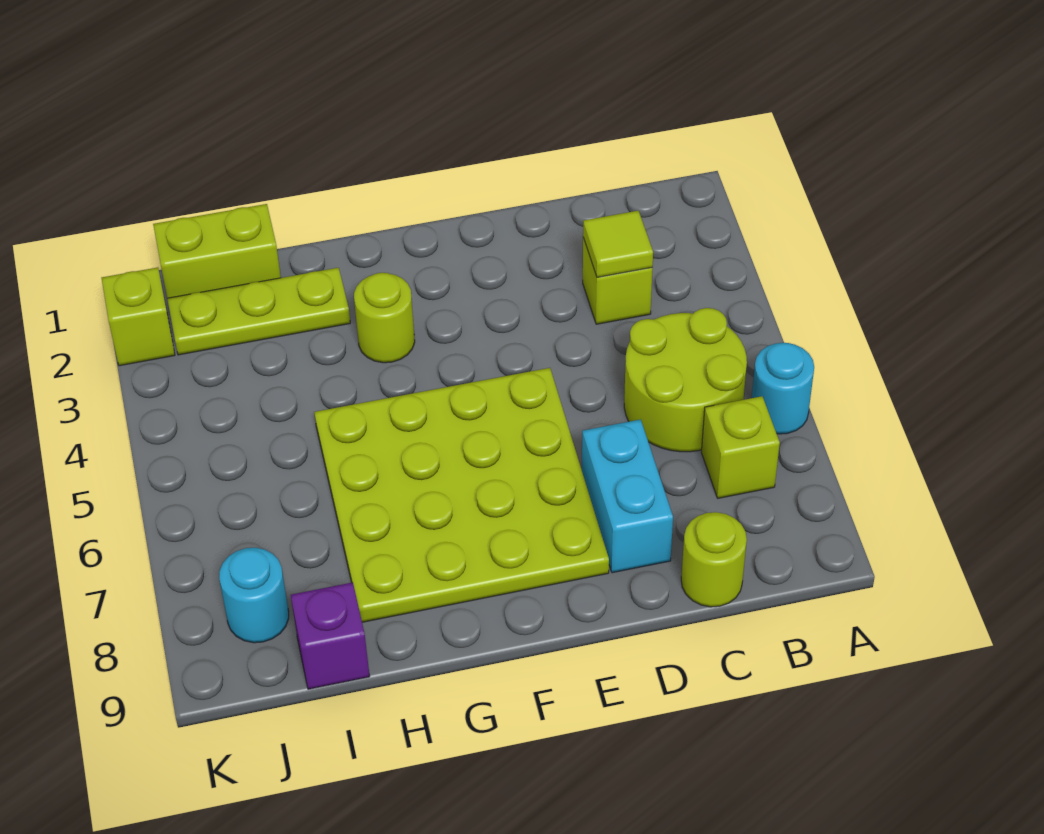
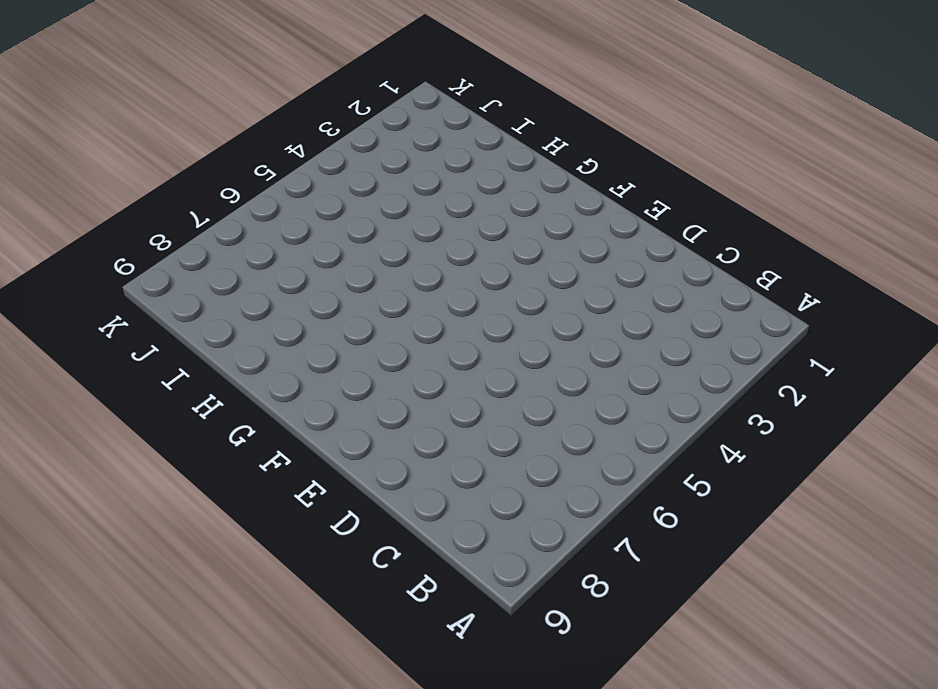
none -> cyan 1x1 round brick [752,343,814,434]
none -> lime 2x2 round brick [624,308,747,452]
none -> lime 1x1 brick [701,396,780,498]

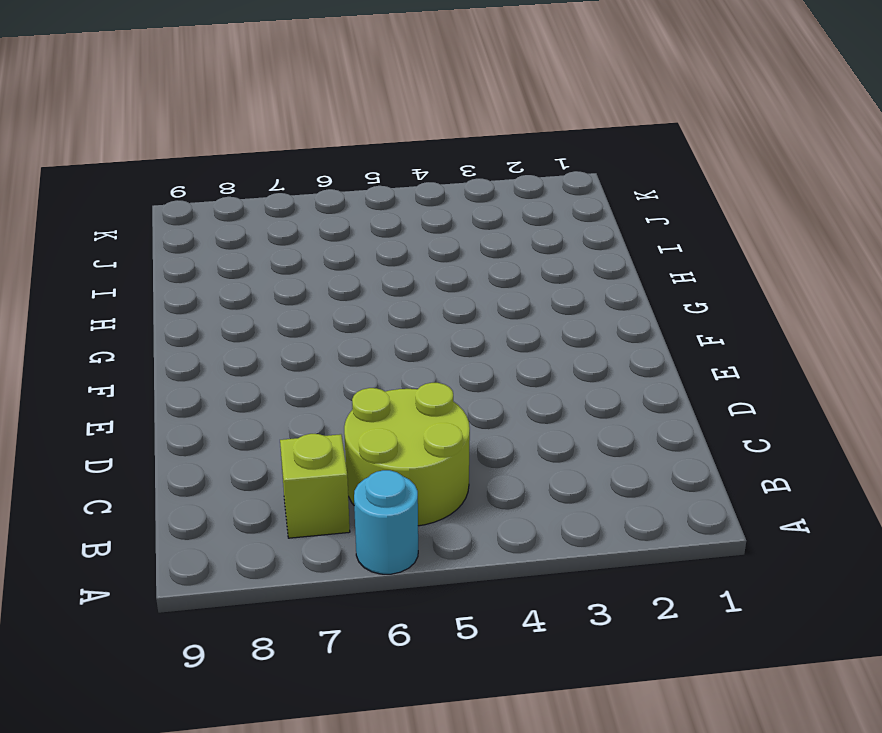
none -> lime 1x1 brick [583,238,653,324]
none -> lime 1x1 round brick [681,512,747,607]
none -> cyan 1x2 brick [582,419,673,573]

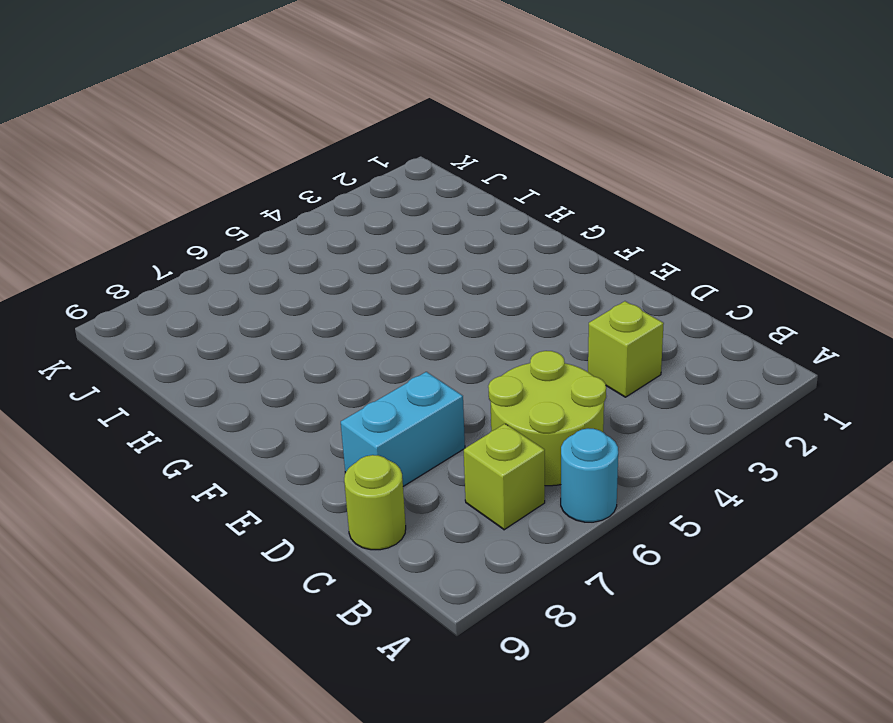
none -> lime 4x4 plate [314,368,609,622]
none -> lime 1x1 round brick [354,273,415,363]
none -> lime 1x3 plate [167,268,350,355]

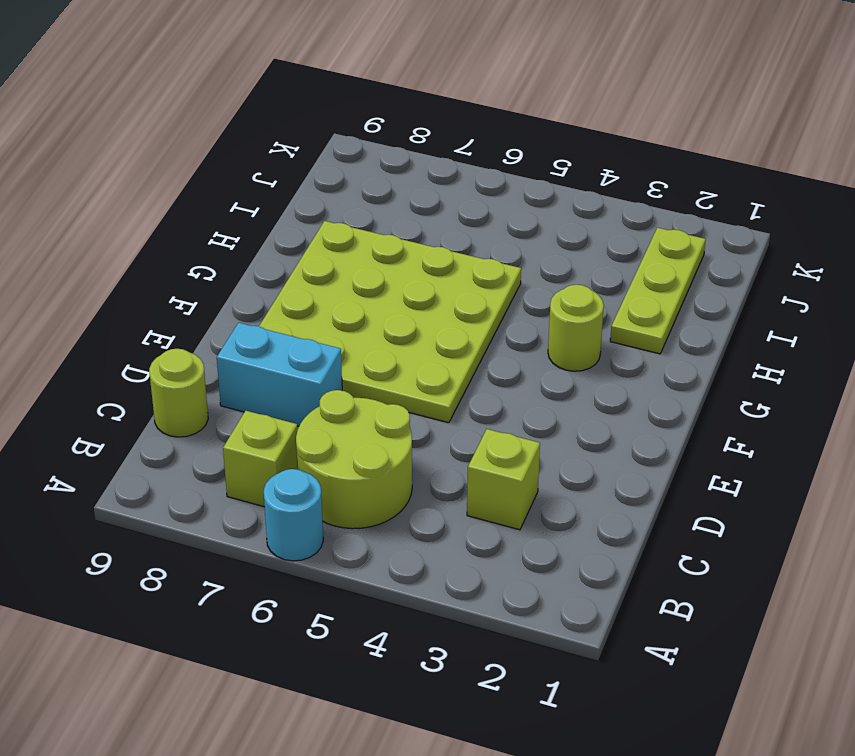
none -> lime 1x2 brick [153,204,281,298]
none -> purple 1x1 brick [291,582,370,689]
none -> cyan 1x1 round brick [219,548,289,643]

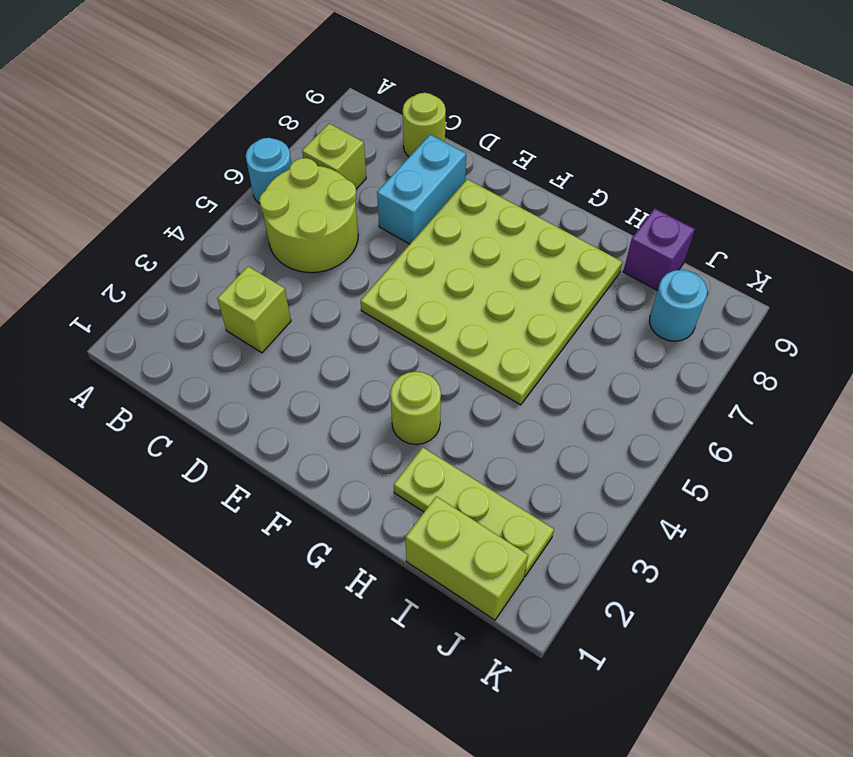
none -> lime 1x1 brick [102,267,175,366]
none -> lime 1x1 tile [583,211,653,277]

